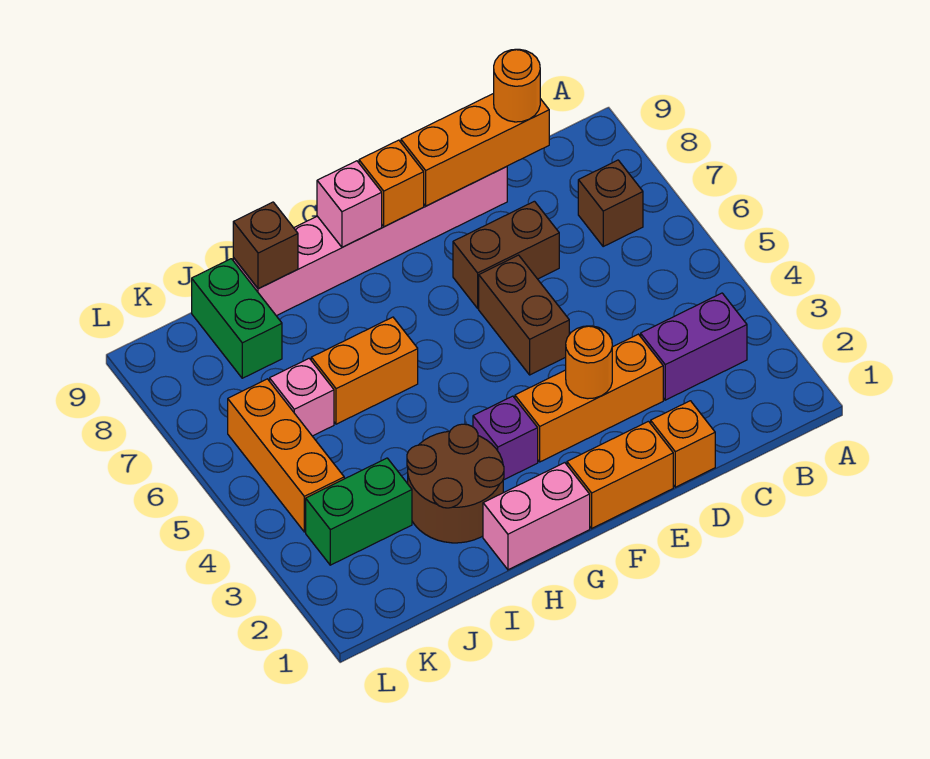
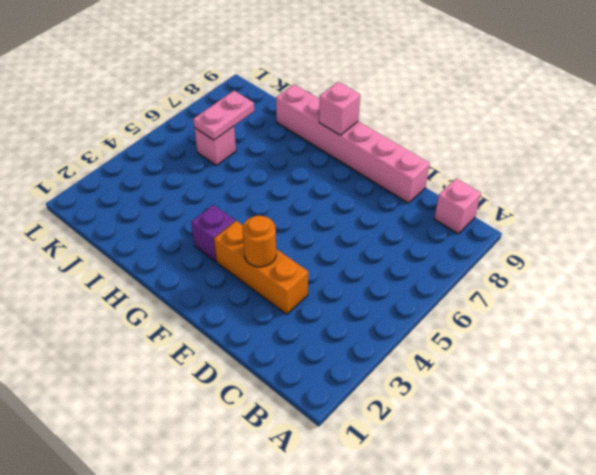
pink 1x1 brick [434,178,481,234] -> none
pink 1x2 plate [193,91,254,140] -> none
none -> purple 1x2 brick [641,293,747,400]
none -> brown 1x1 brick [578,160,643,246]
none -> orange 1x1 brick [651,401,715,487]

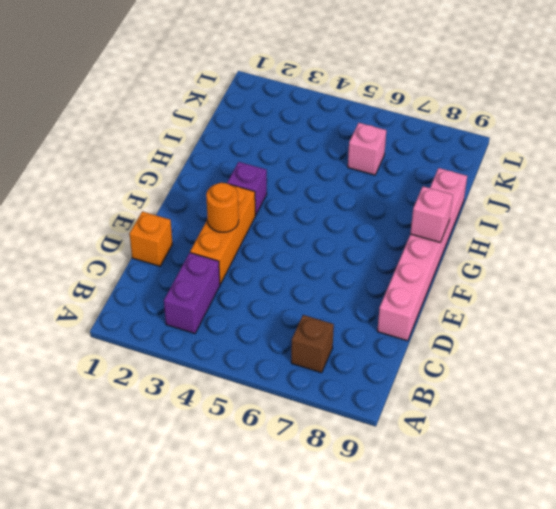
none -> brown 1x2 brick [453,201,559,308]
none -> orange 1x2 brick [567,421,673,528]
none -> brown 1x2 brick [479,255,569,375]

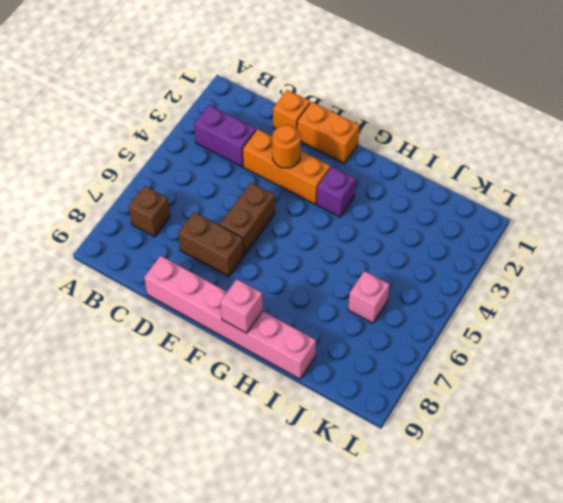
none -> pink 1x2 brick [483,463,590,570]
none -> brown 2x2 round brick [407,424,504,543]
none -> orange 1x2 brick [311,317,418,424]

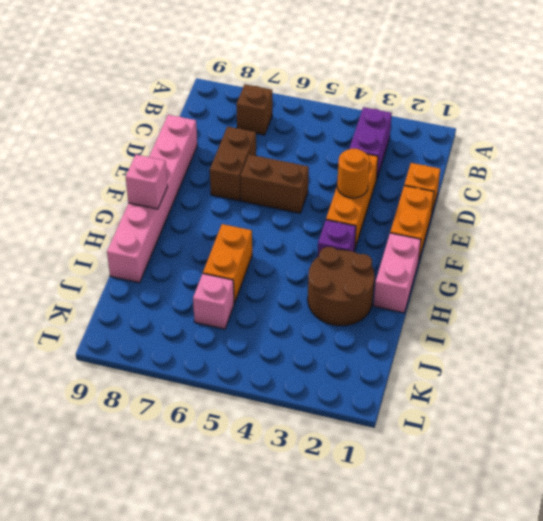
none -> green 1x2 brick [306,458,412,565]
none -> green 1x2 brick [192,259,282,378]
none -> orange 1x3 brick [228,379,344,532]

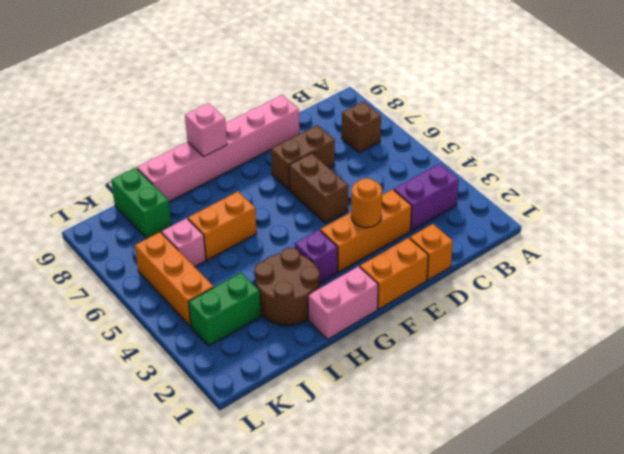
none -> orange 1x3 brick [401,93,549,206]
none -> orange 1x1 brick [359,140,424,227]
none -> brown 1x1 brick [233,202,298,289]

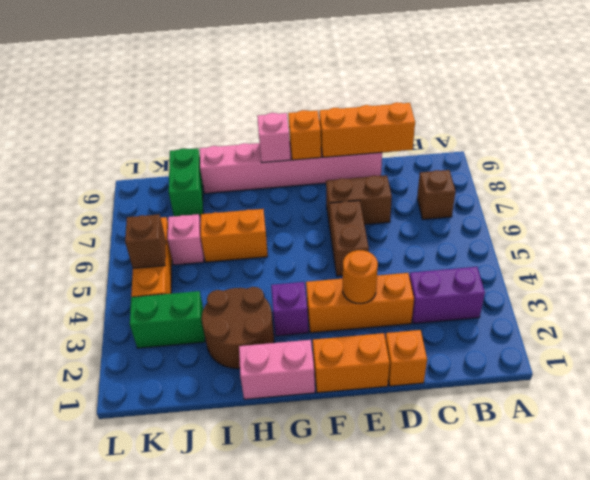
brown 1x1 brick [125,214,166,268] -> brown 1x1 brick moved to [233,202,298,289]
none -> orange 1x1 round brick [494,49,540,122]

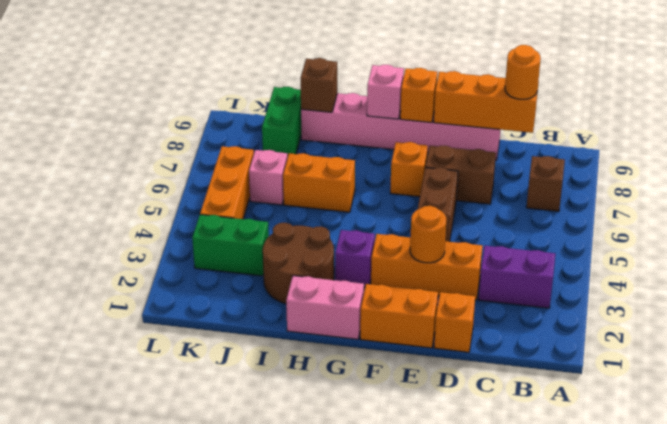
orange 1x1 brick [390,142,428,197] -> none

